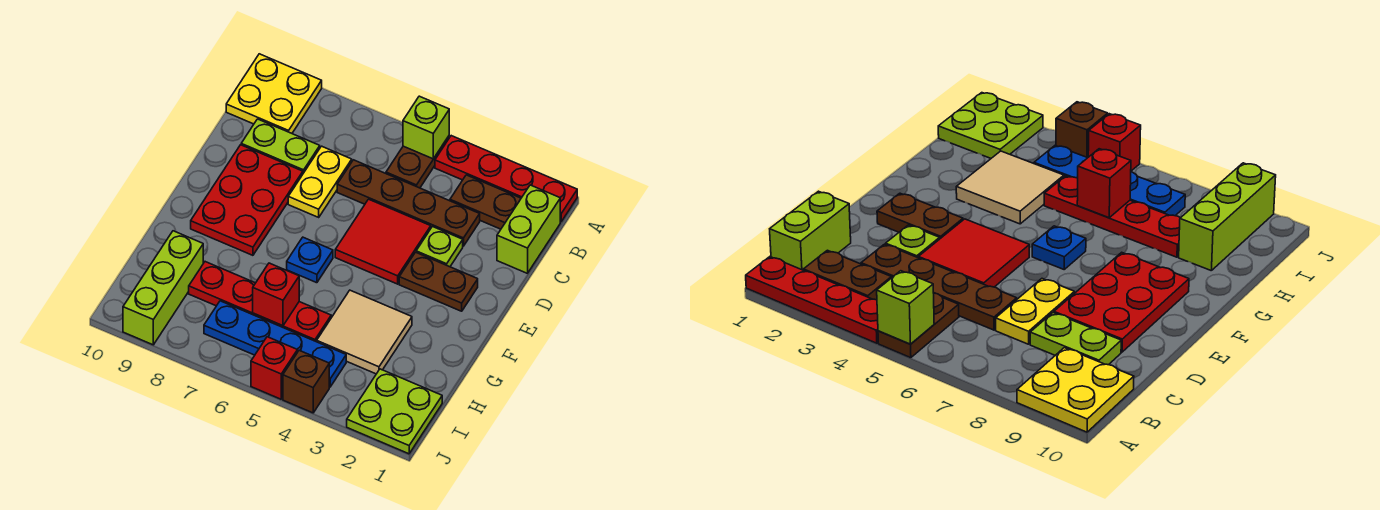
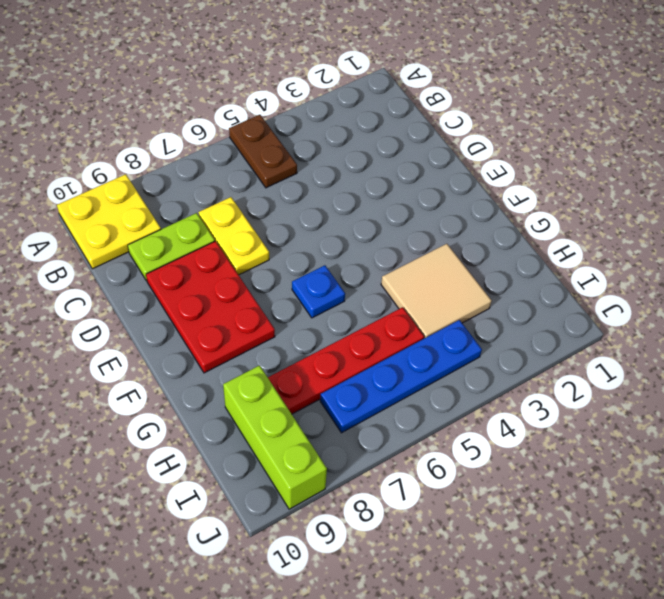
none -> red 1x4 plate [435,136,577,222]
none -> lime 1x2 brick [497,185,560,273]
none -> brown 1x2 plate [450,175,521,229]

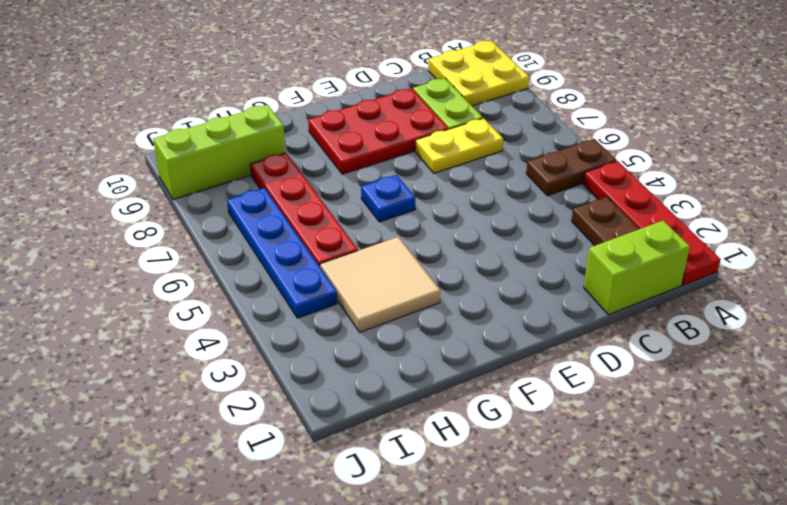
none -> brown 1x4 plate [337,160,480,246]
none -> lime 1x1 plate [416,227,463,267]
none -> red 2x2 tile [335,199,431,284]

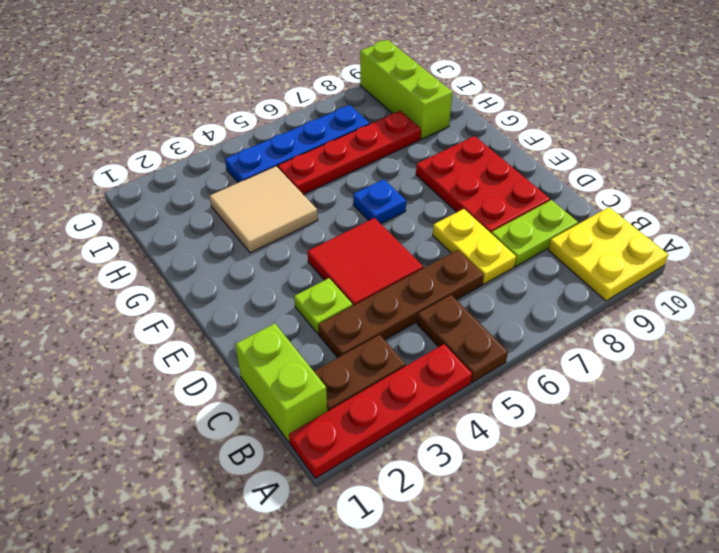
none -> brown 1x2 plate [399,252,478,311]
none -> lime 2x2 plate [347,369,442,454]
none -> brown 1x1 brick [283,350,329,413]

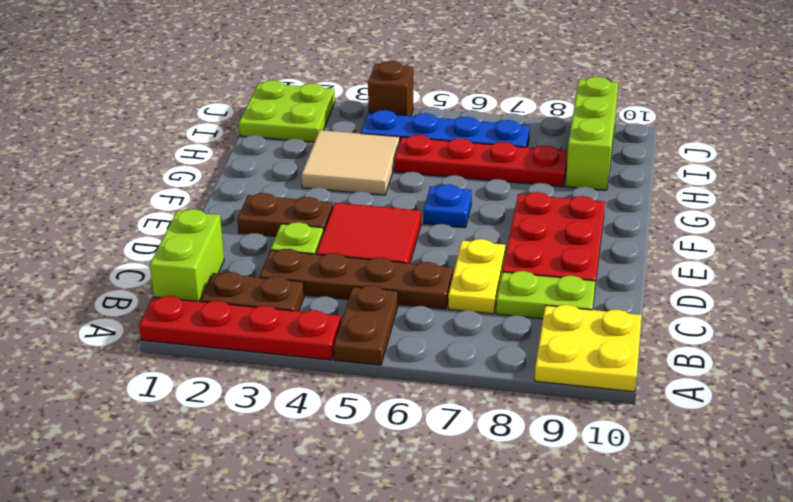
none -> red 1x1 brick [251,337,297,399]
none -> lime 1x1 brick [403,96,449,159]
none -> red 1x1 brick [253,263,299,326]

